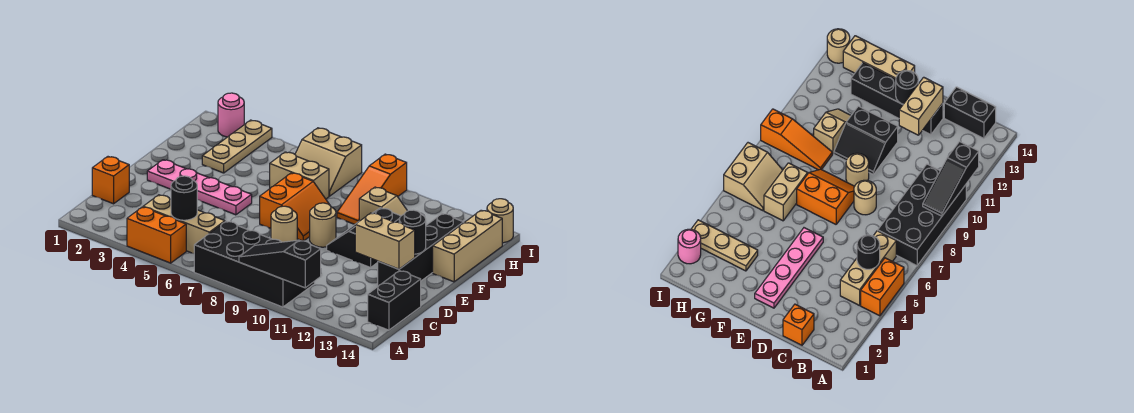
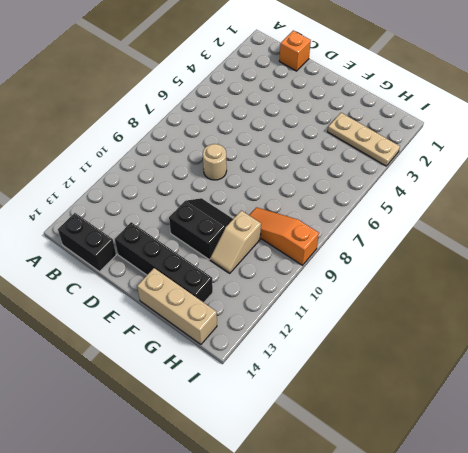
none -> orange 1x2 brick [127,207,186,263]
none -> black 2x4 brick [194,221,315,307]
none -> tan 1x3 brick [143,195,225,253]

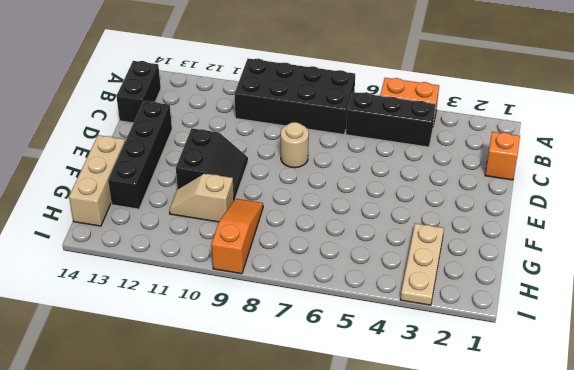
black 1x3 brick [346,92,436,147] -> tan 1x3 brick [143,195,225,253]
none -> pink 1x4 plate [147,160,252,215]
none -> orange 2x2 slope [260,173,329,241]
none -> tan 1x1 round brick [310,203,336,247]

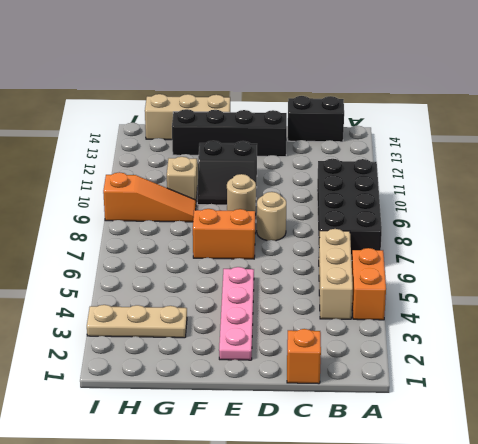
none -> tan 1x2 brick [270,152,329,199]
none -> tan 2x2 slope [295,128,362,196]
none -> pink 1x1 round brick [218,93,244,137]

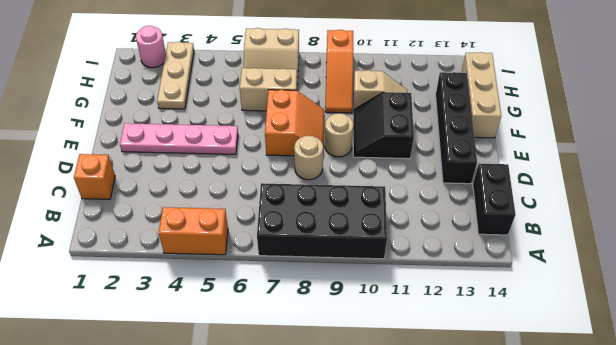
none -> tan 1x3 brick [143,195,225,253]
none -> tan 1x1 round brick [487,199,513,243]
none -> black 1x3 slope [239,240,321,288]

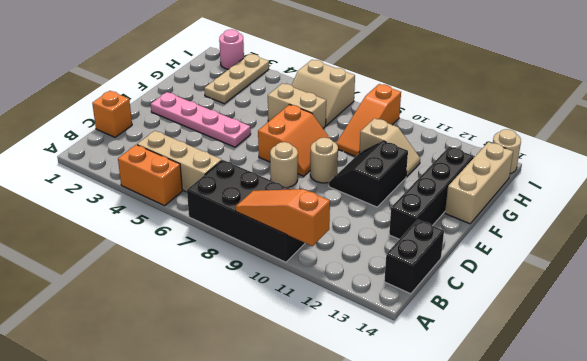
orange 1x3 slope [236,189,330,246] -> black 1x3 slope [239,240,321,288]
none -> black 1x1 round brick [171,176,197,220]
none -> tan 1x2 brick [355,213,415,269]
none -> black 1x1 round brick [399,210,426,254]

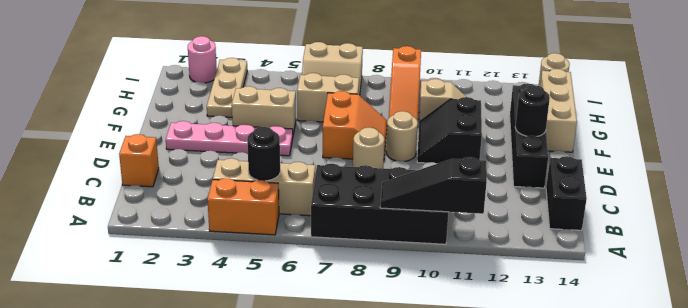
tan 1x2 brick [232,86,296,135] -> tan 1x2 brick moved to [355,213,415,269]

